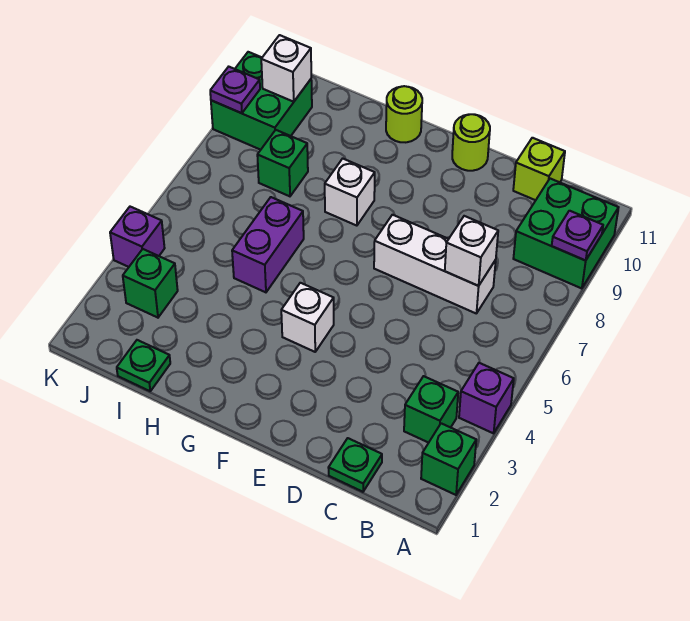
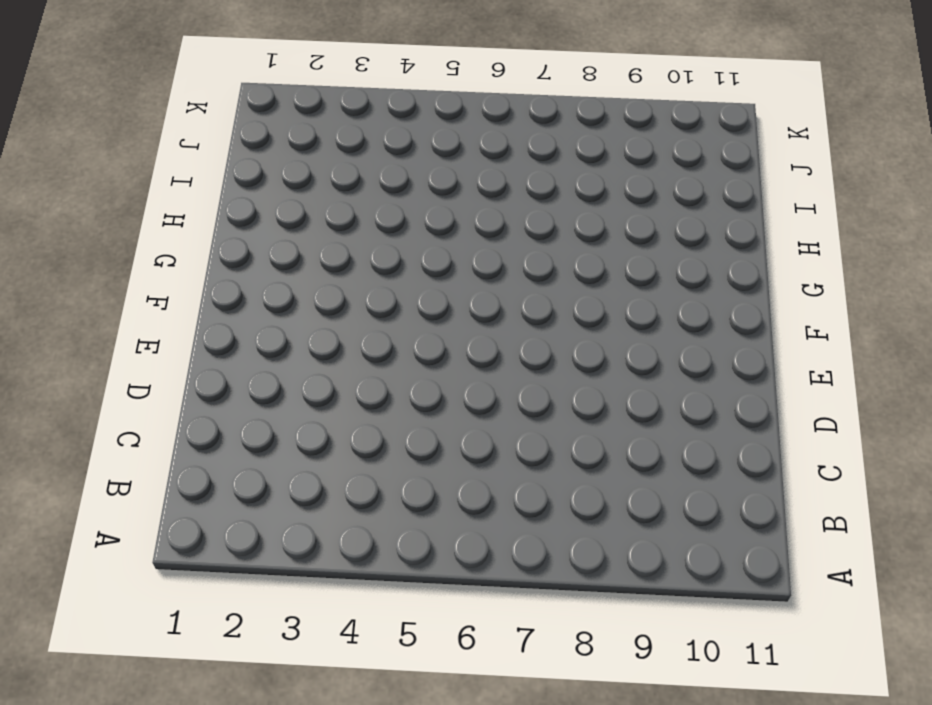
none -> green 1x1 brick [421,423,476,495]
none -> purple 1x1 brick [459,363,514,433]
none -> green 2x2 brick [513,179,619,288]

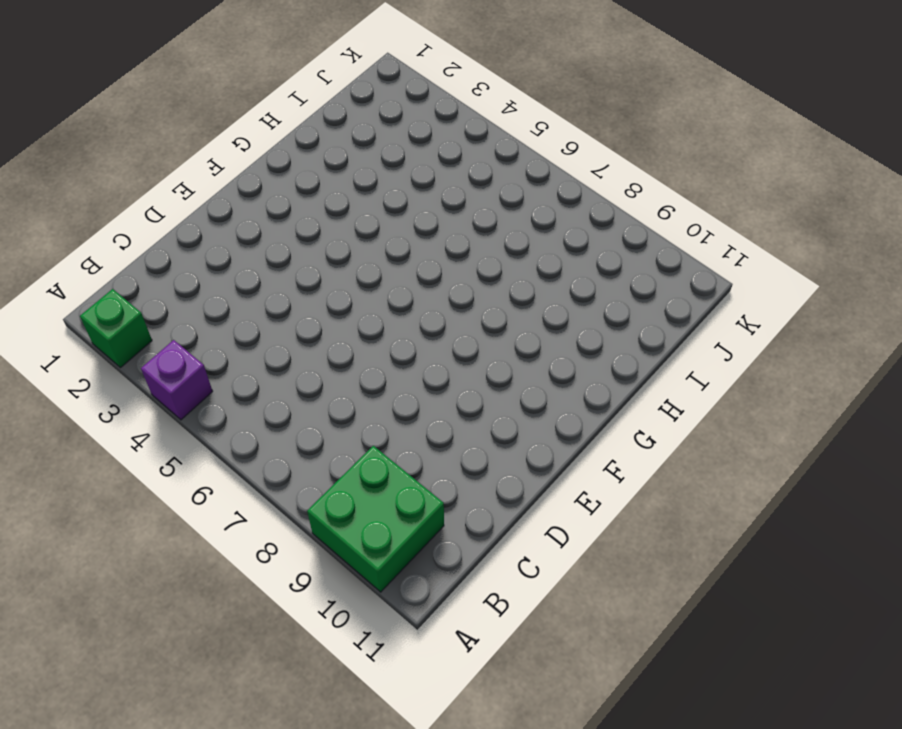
none -> green 1x1 brick [404,376,458,443]
none -> green 1x1 plate [328,438,382,492]
none -> white 1x3 brick [374,215,496,313]

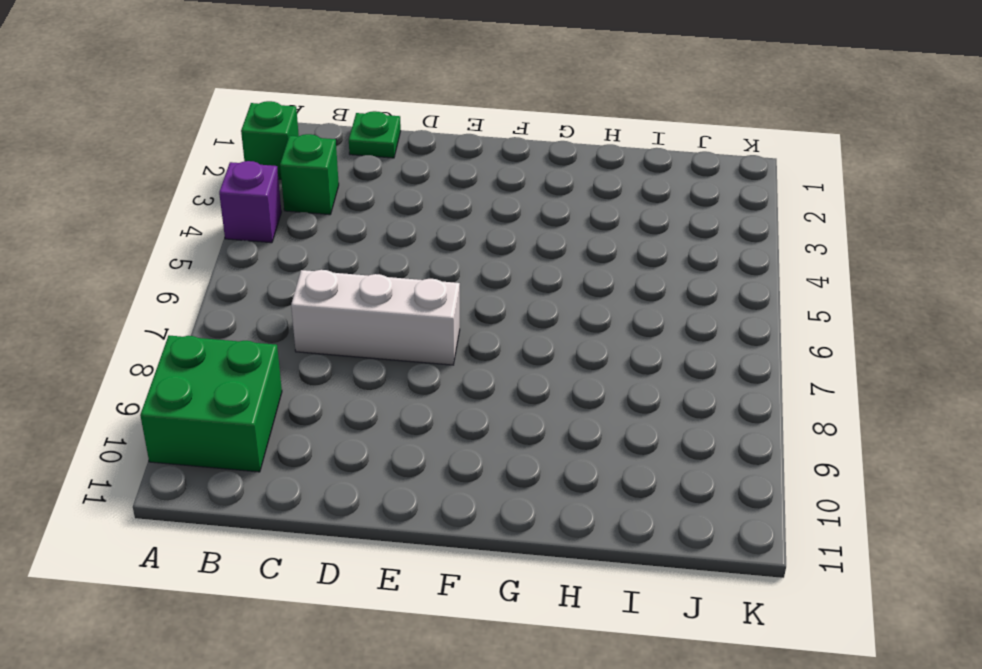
none -> lime 1x1 brick [513,138,565,200]
none -> lime 1x1 round brick [452,114,490,171]
none -> white 1x1 brick [281,283,334,352]

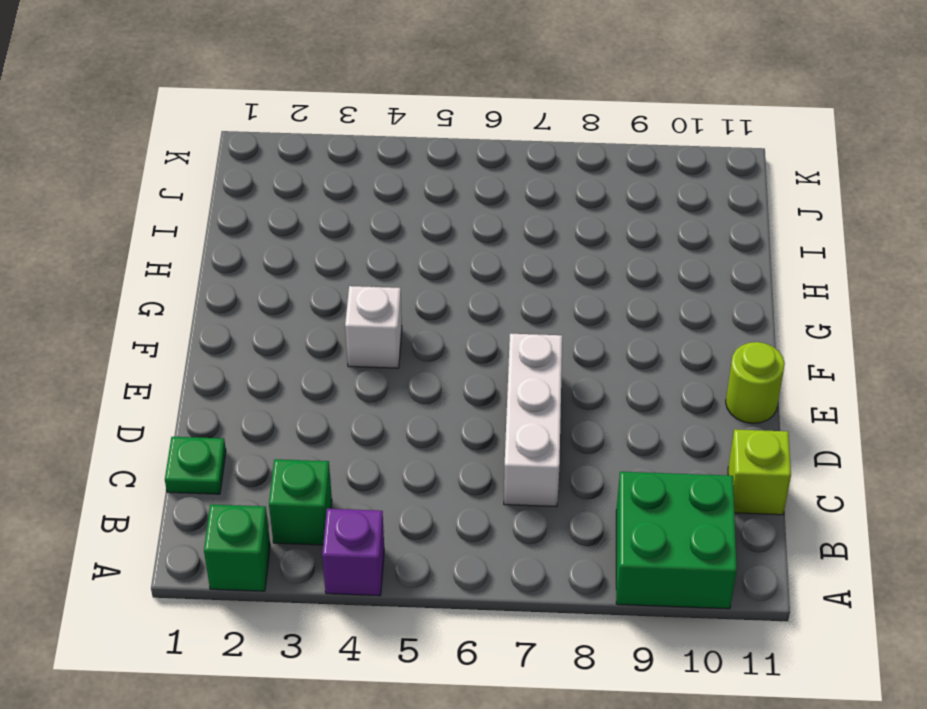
none -> white 1x1 brick [325,159,375,226]
none -> lime 1x1 round brick [386,86,422,142]
none -> purple 1x2 brick [232,197,304,292]

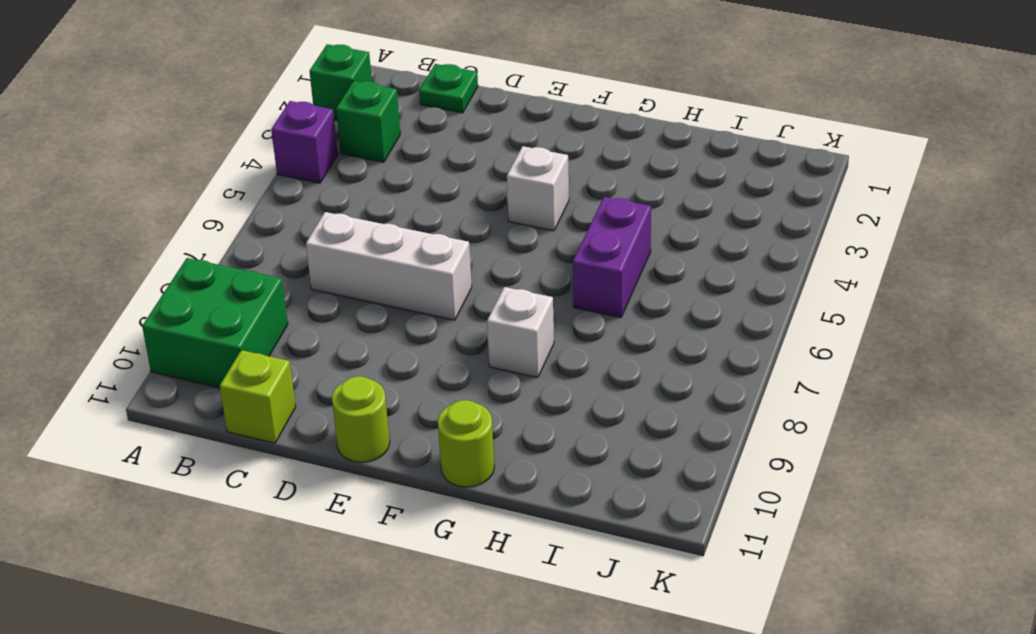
none -> green 1x1 plate [117,340,170,391]
none -> green 1x1 brick [257,130,308,196]
none -> green 1x1 brick [123,249,178,318]

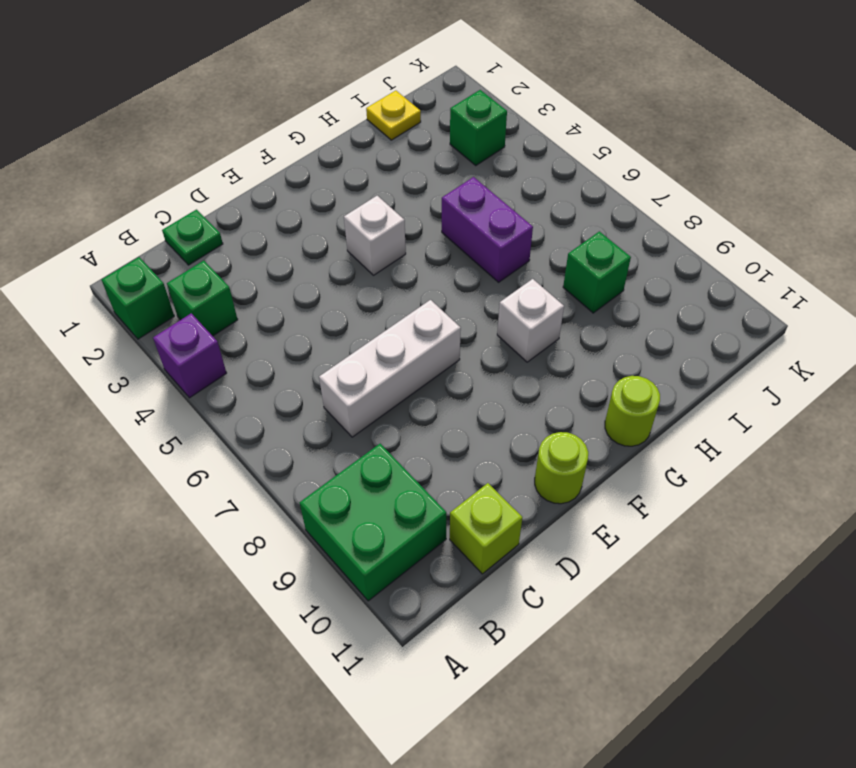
yellow 1x1 plate [366,91,421,140] -> green 1x1 plate [117,340,170,391]
none -> green 2x2 brick [211,52,312,150]
none -> purple 1x1 brick [110,207,165,267]
none -> purple 1x1 plate [552,211,603,260]

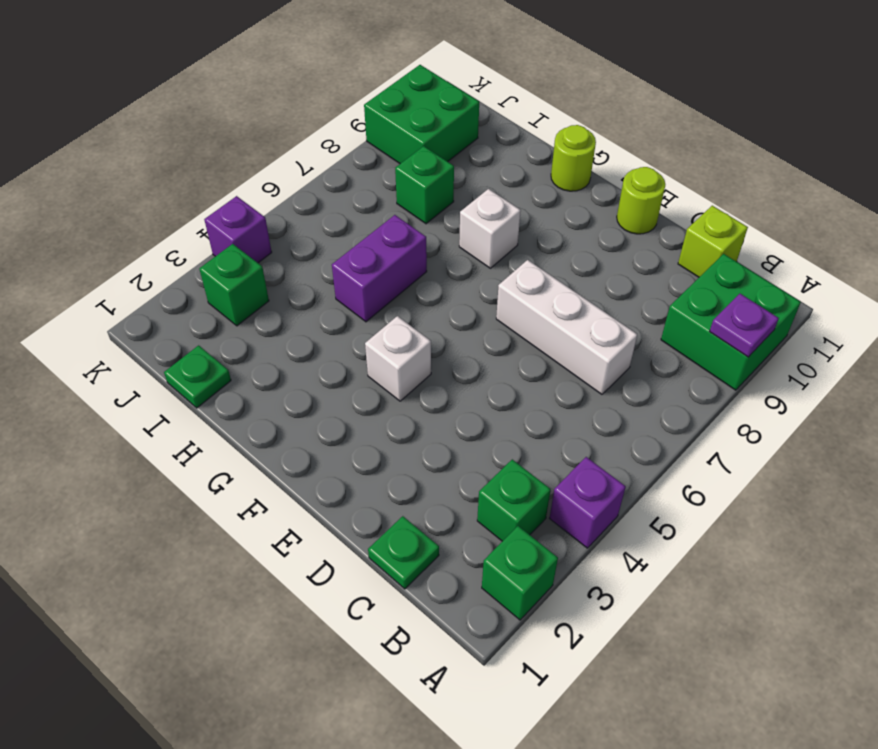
none -> white 1x1 brick [445,216,498,286]
none -> white 1x1 brick [261,35,311,102]
none -> purple 1x1 plate [210,67,260,113]

